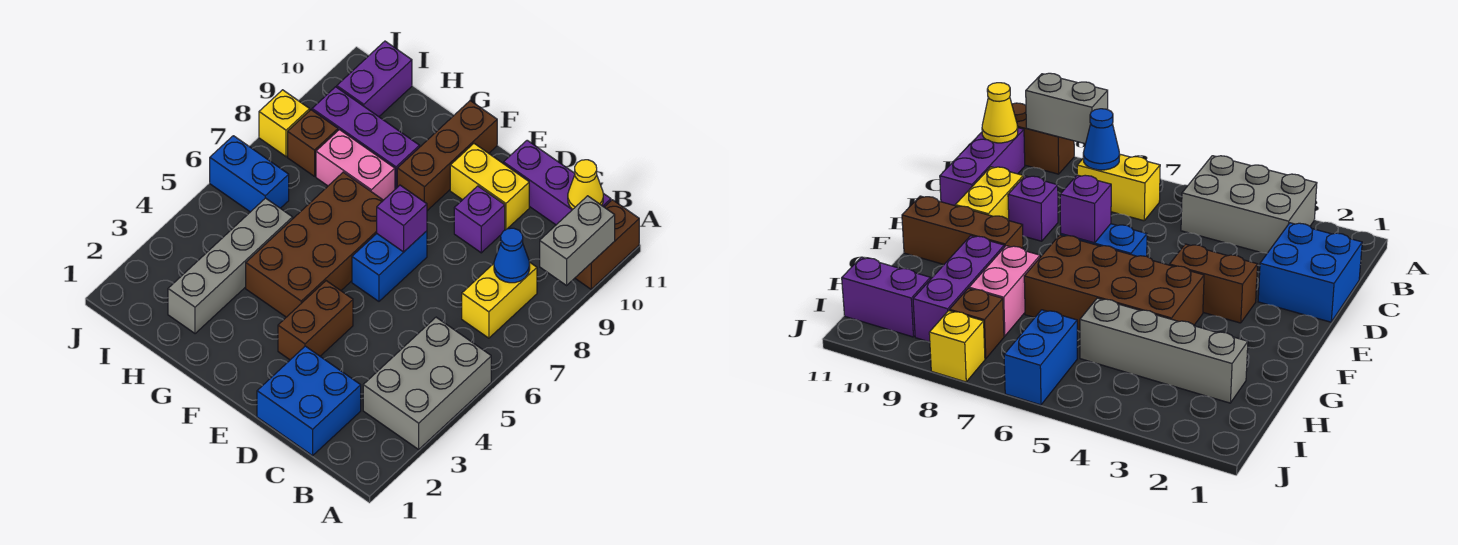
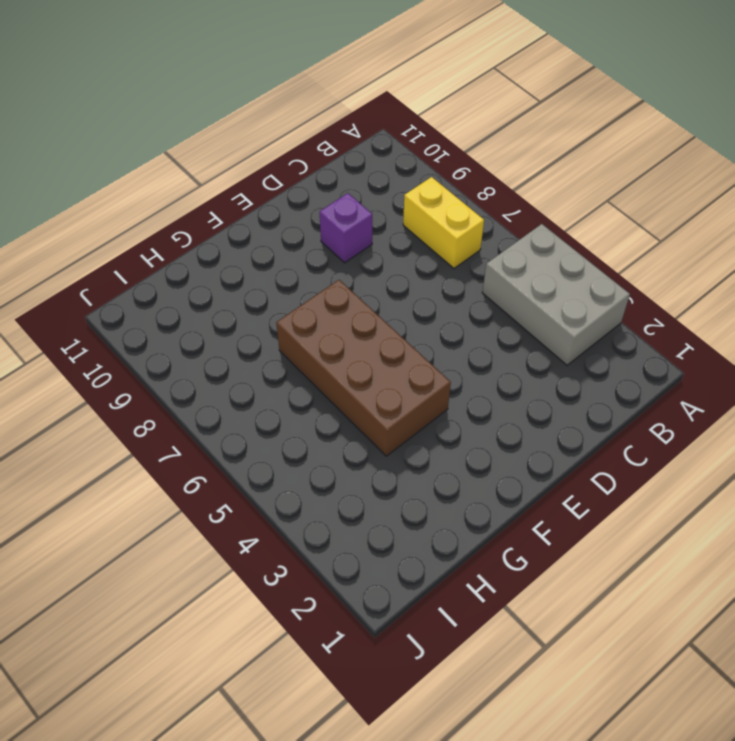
none -> brown 1x2 brick [575,200,639,289]
none -> purple 1x3 brick [504,140,611,225]
none -> blue 2x2 brick [257,346,361,456]

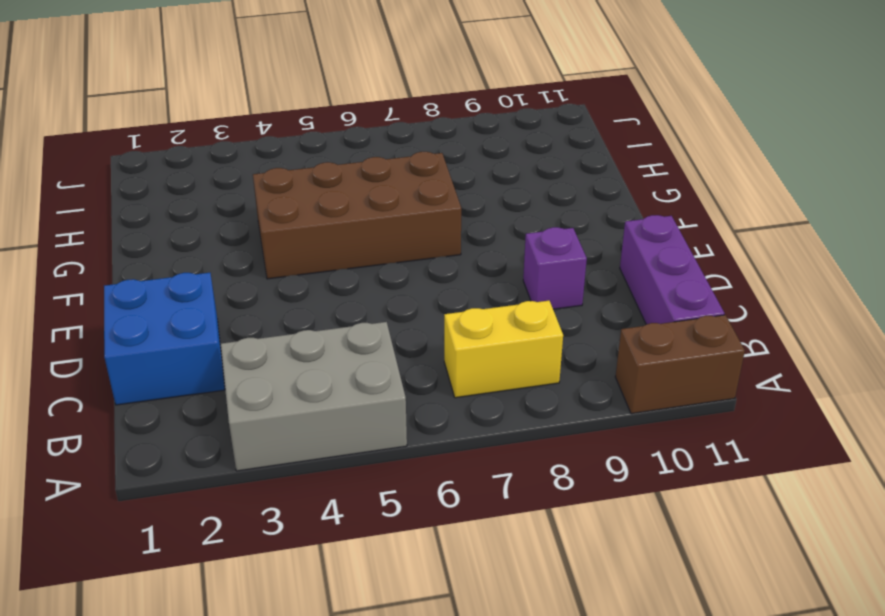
none -> yellow 1x2 brick [450,144,529,230]
none -> brown 1x2 brick [278,281,353,360]
none -> blue 1x2 brick [352,231,427,301]

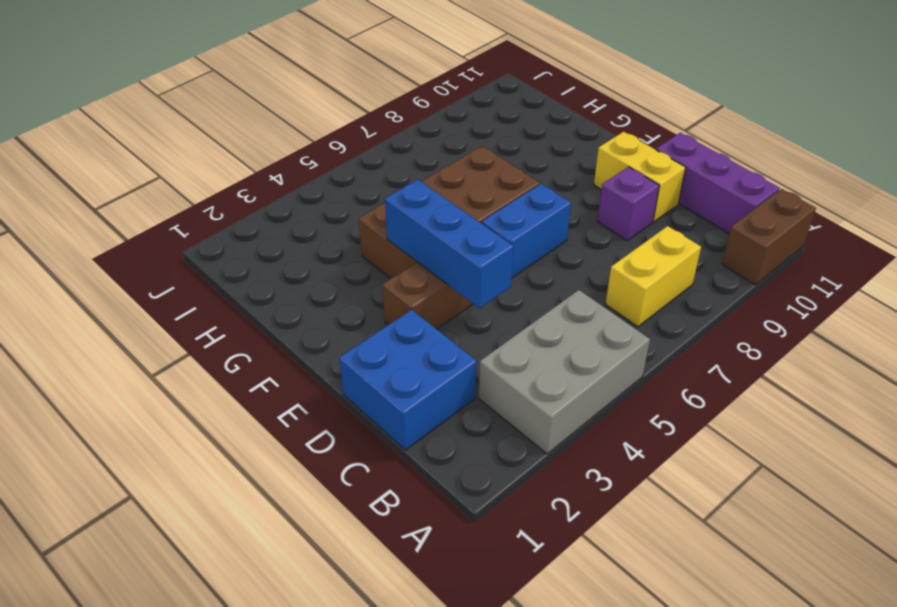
blue 1x3 brick [385,180,513,308] -> none
none -> brown 1x3 brick [397,101,497,211]
none -> pink 1x2 brick [316,130,395,200]
none -> purple 1x3 brick [312,87,420,189]

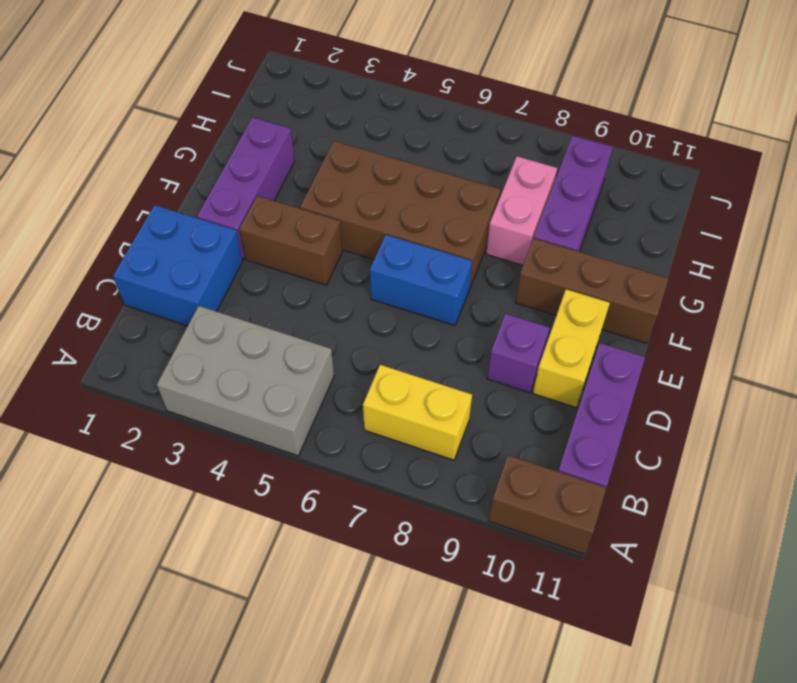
purple 1x3 brick [197,117,295,259] -> none
none -> grey 1x4 brick [168,198,293,334]
none -> blue 1x2 brick [210,136,289,212]
none -> brown 1x1 brick [288,110,338,176]

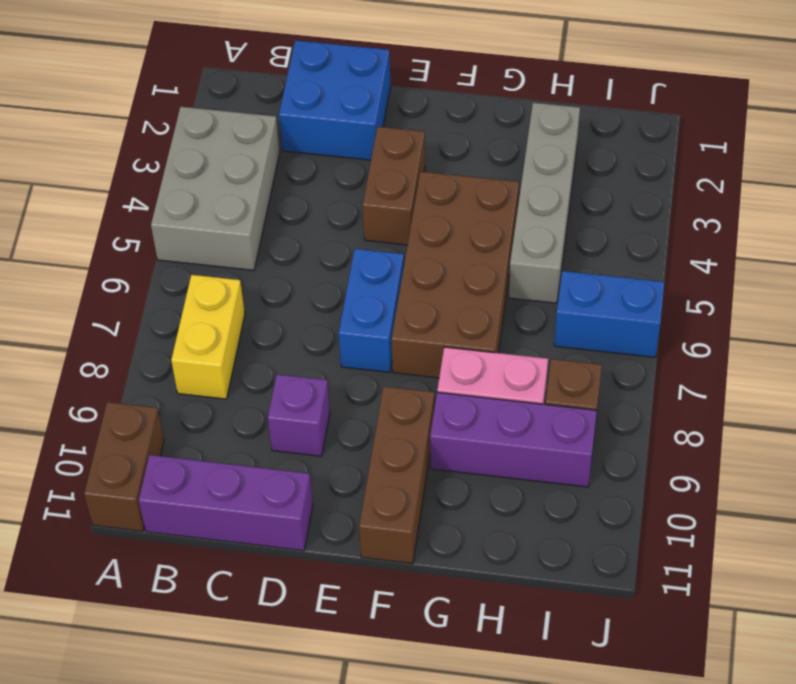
none -> yellow 1x2 brick [450,144,529,230]
none -> purple 1x2 brick [337,41,412,117]
none -> yellow 1x1 brick [259,90,310,157]

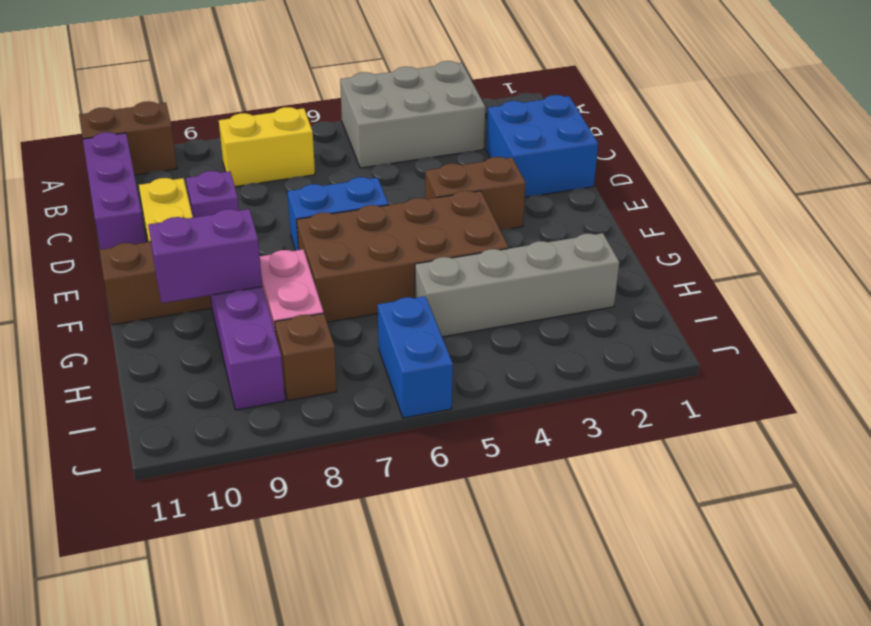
purple 1x2 brick [148,209,262,303] -> purple 1x2 brick moved to [337,41,412,117]
none -> yellow 1x1 brick [259,90,310,157]
none -> grey 1x2 brick [540,196,615,285]
none -> blue 1x1 cone [494,228,530,283]

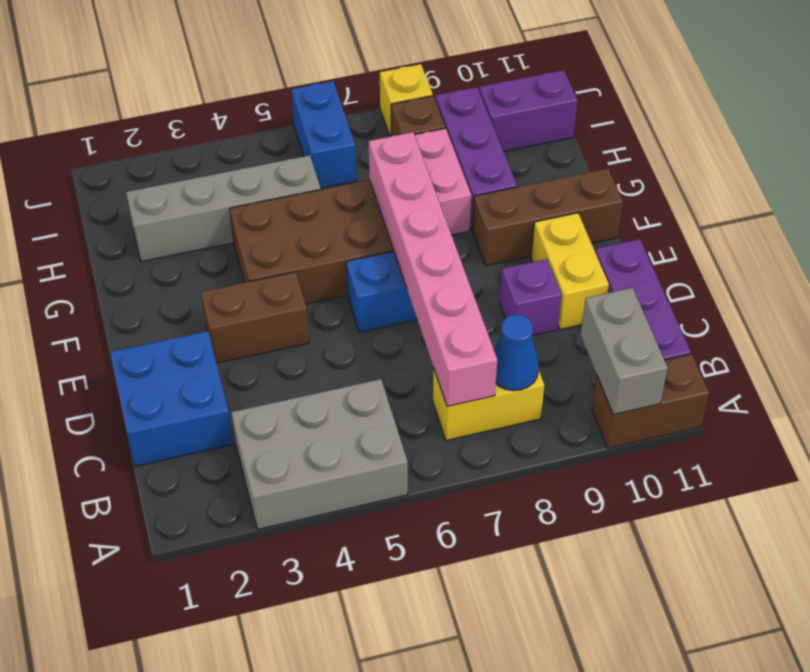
grey 1x2 brick [581,288,668,414] -> grey 1x2 brick turned to [540,196,615,285]
pink 1x6 brick [369,132,497,406] -> purple 1x1 brick [377,185,427,252]
none -> yellow 1x1 cone [568,160,603,209]

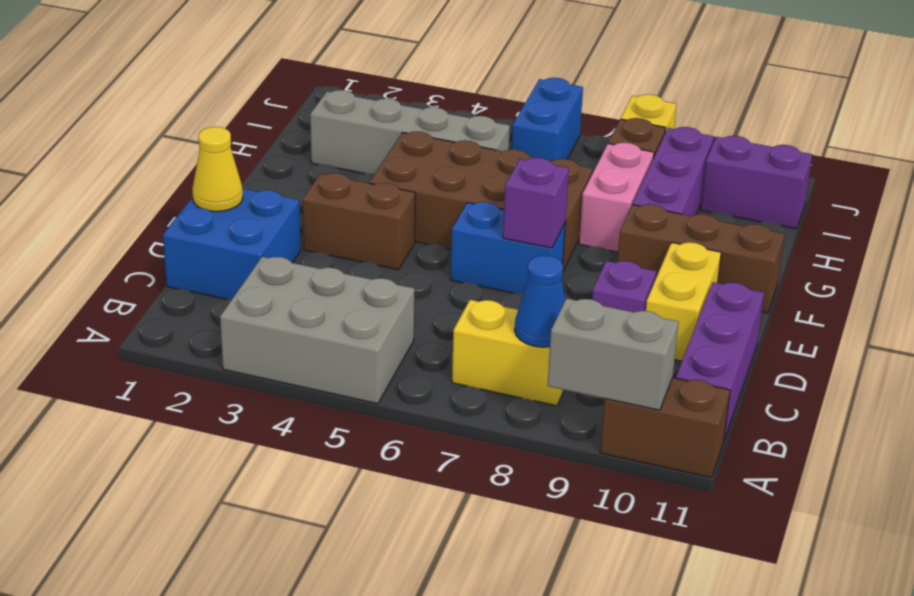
yellow 1x1 cone [192,127,243,212] -> yellow 1x1 cone moved to [568,160,603,209]

